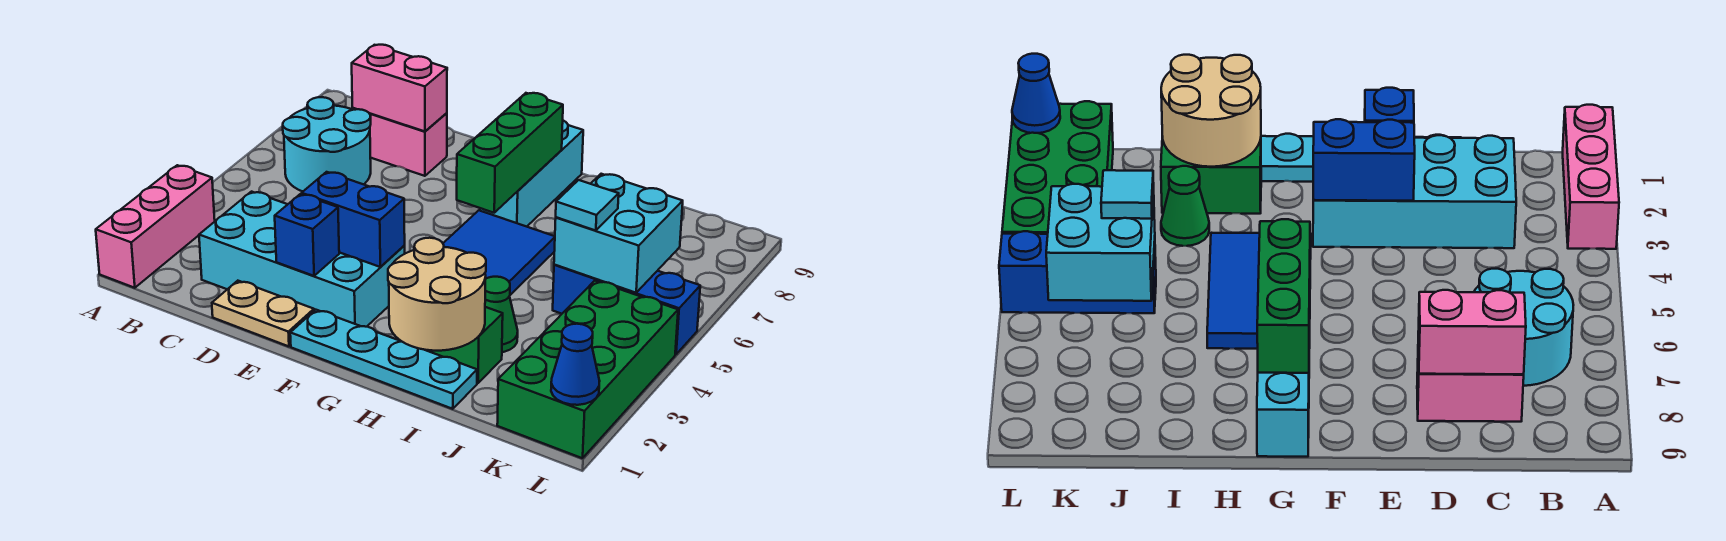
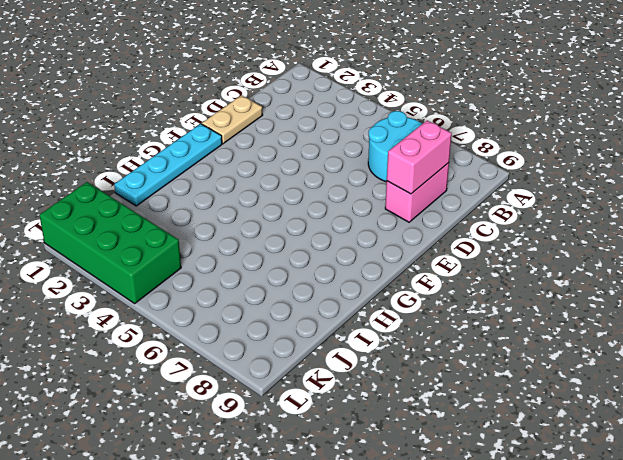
none -> pink 1x3 brick [96,165,215,288]
none -> cyan 2x4 brick [199,192,405,327]
none -> blue 2x3 tile [443,210,555,295]

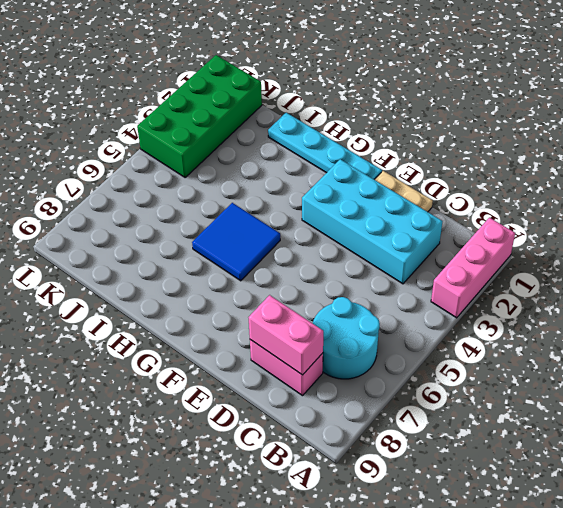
blue 2x2 tile [192,203,280,281] -> blue 2x3 tile [443,210,555,295]
none -> cyan 1x3 brick [480,121,583,227]
none -> green 1x2 brick [397,307,503,383]
none -> green 1x1 cone [485,277,518,352]

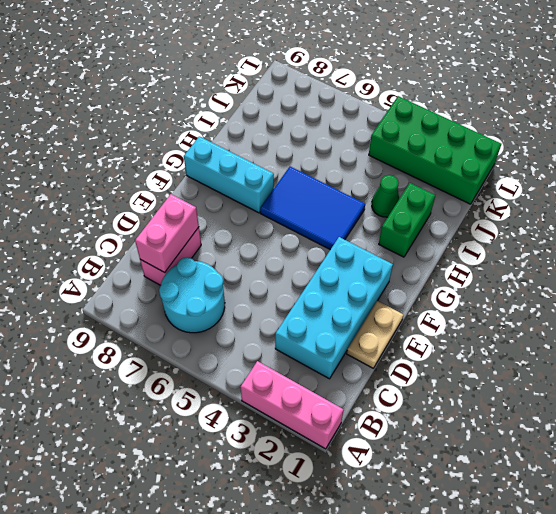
none -> cyan 1x4 plate [290,310,477,409]
none -> blue 1x3 brick [553,265,700,354]
none -> blue 1x1 brick [275,194,339,276]

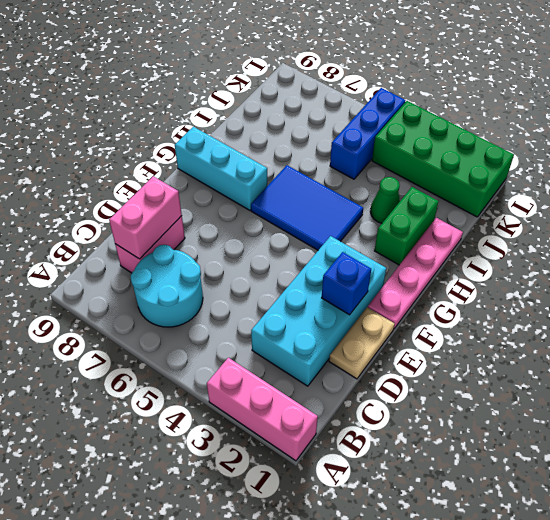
pink 1x4 plate [368,218,463,329] -> cyan 1x4 plate [290,310,477,409]
none -> blue 1x2 brick [302,172,405,267]
none -> green 1x3 brick [457,93,563,213]
none -> tan 2x2 round brick [388,238,486,351]

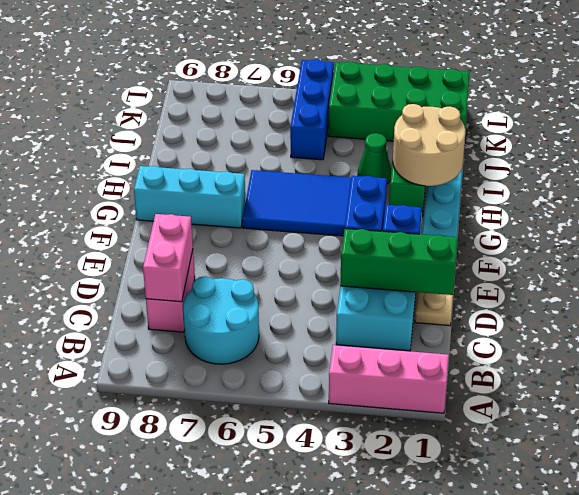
green 1x3 brick [340,229,458,295] -> green 1x3 brick moved to [457,93,563,213]
none -> cyan 2x2 brick [554,174,683,293]
none -> blue 1x1 cone [551,324,599,405]
none -> cyan 1x1 tile [556,180,619,231]

